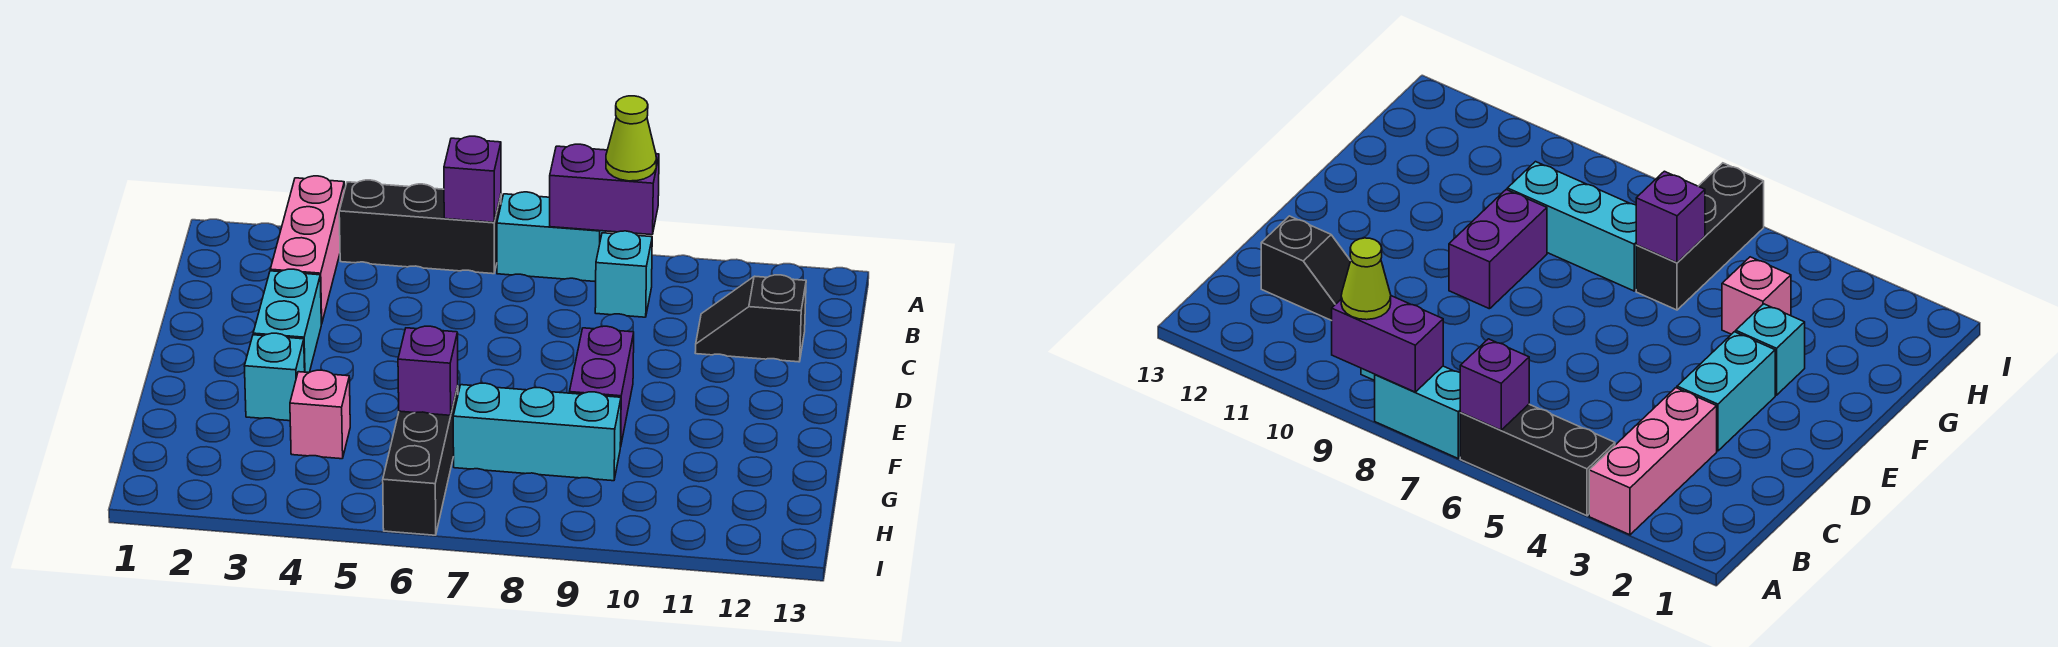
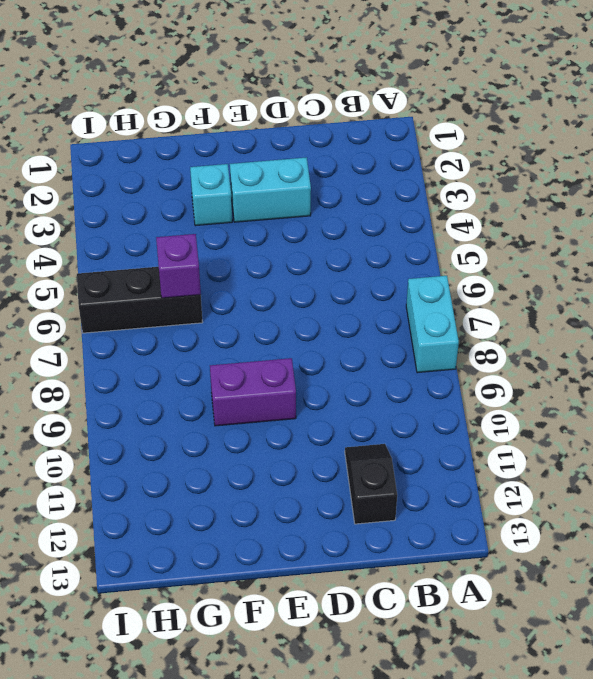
none -> pink 1x3 brick [270,176,345,324]
none -> black 1x3 brick [339,180,501,274]
none -> cyan 1x1 brick [595,231,652,317]

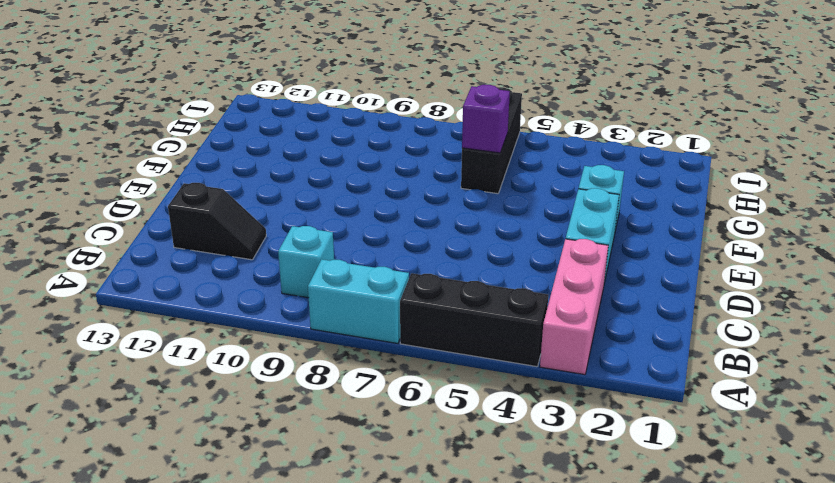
none -> purple 1x2 brick [569,326,634,447]
none -> pink 1x1 brick [290,370,350,459]
none -> cyan 1x3 brick [453,383,621,481]

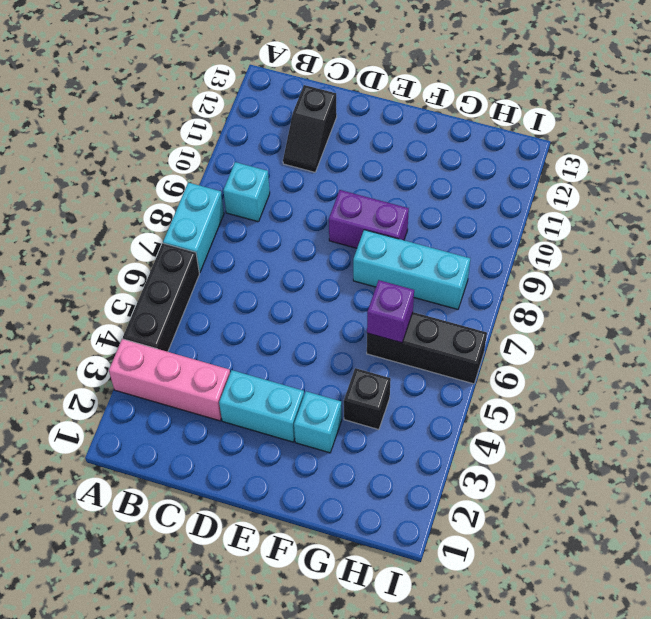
cyan 1x3 brick [353,230,470,309] -> cyan 1x3 brick turned to [453,383,621,481]
black 1x1 brick [344,368,391,430] -> pink 1x1 brick [290,370,350,459]
none -> purple 1x1 brick [444,136,501,222]
none -> purple 1x2 brick [550,144,659,235]
none -> lime 1x1 cone [606,96,656,181]

